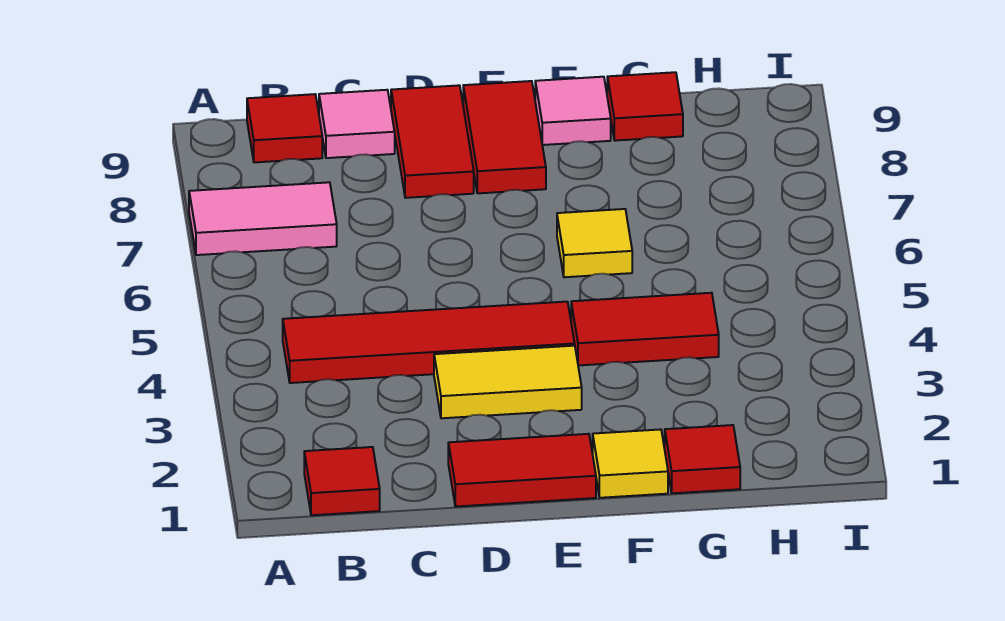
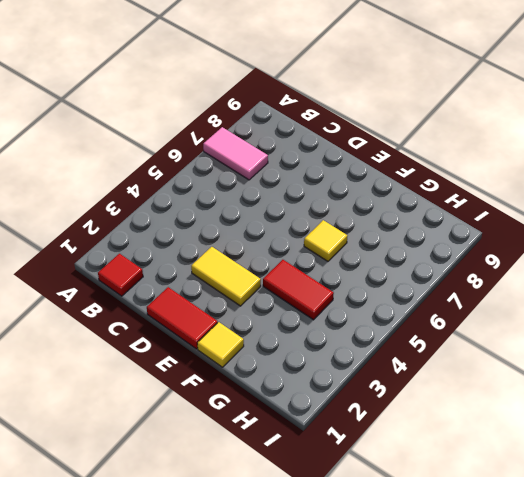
none -> red 1x4 tile [283,302,575,383]
none -> red 1x1 tile [247,94,322,162]
none -> pink 1x1 tile [319,90,395,158]

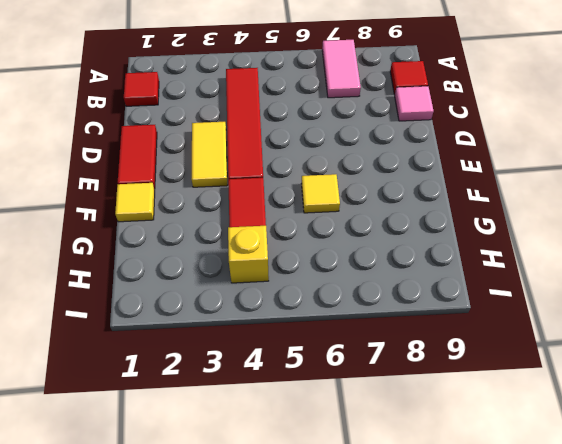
yellow 1x1 brick [228,226,269,283] -> none
none -> red 1x2 tile [391,85,474,198]
none -> red 1x2 tile [463,81,546,193]
none -> pink 1x1 tile [535,77,611,145]

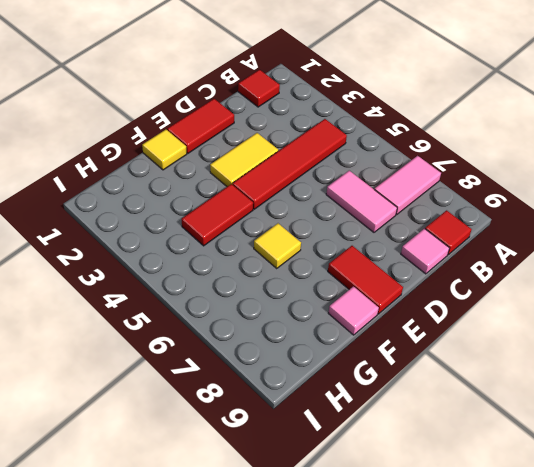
pink 1x2 tile [326,171,397,232] -> none
none -> red 1x2 tile [391,85,474,198]
none -> red 1x1 tile [665,425,740,493]
none -> red 1x1 tile [607,72,683,141]

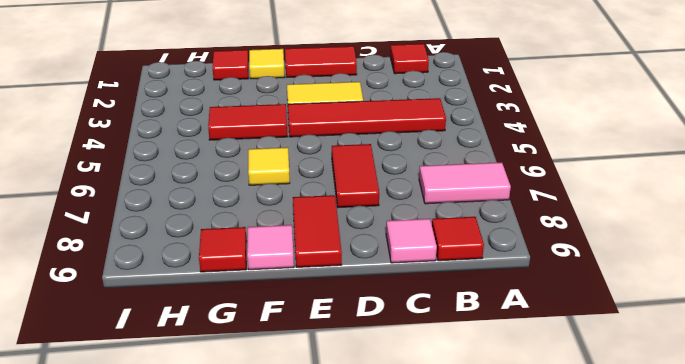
red 1x2 tile [332,144,379,208] -> red 1x2 tile moved to [391,85,474,198]

